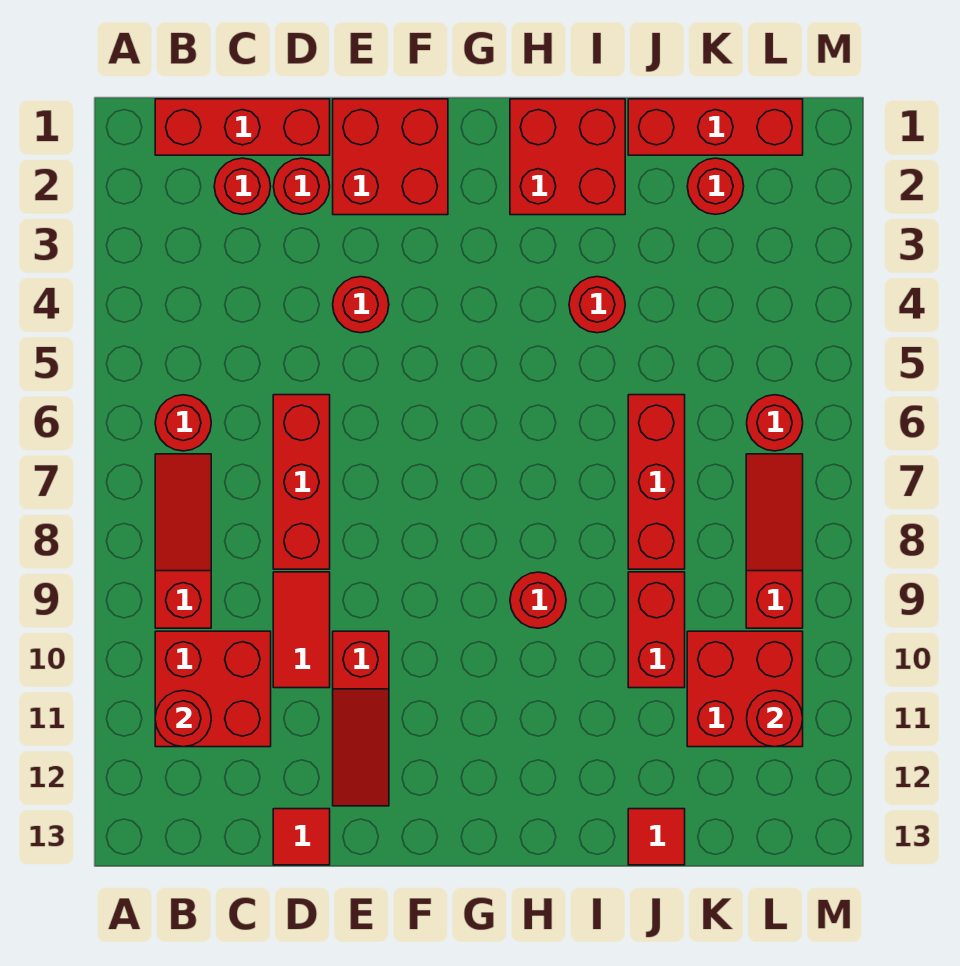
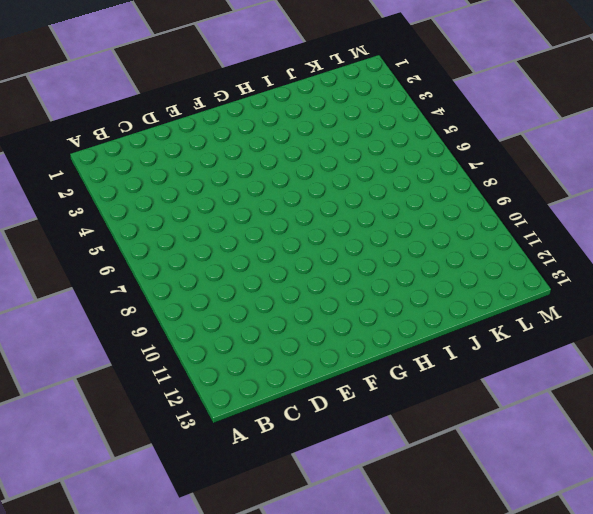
none -> red 1x3 brick [155,99,330,155]
none -> red 1x1 round brick [155,395,211,451]
none -> red 1x3 slope [155,454,211,628]

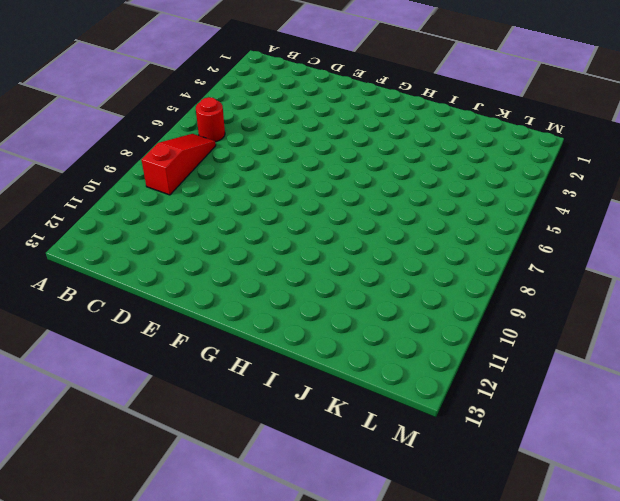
none -> red 1x3 brick [155,99,330,155]
none -> red 2x2 brick [155,631,271,747]
none -> red 1x1 round brick [214,158,271,214]

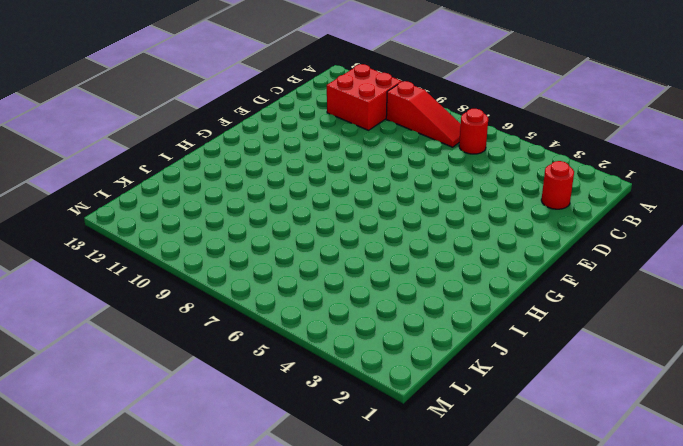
none -> red 1x3 brick [155,99,330,155]
none -> red 1x1 round brick [273,158,330,214]
none -> red 1x3 brick [273,395,330,569]

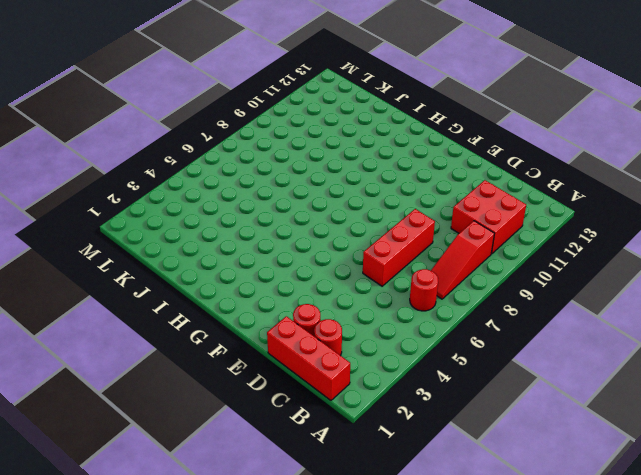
none -> red 1x2 tile [273,572,330,688]
none -> red 1x1 tile [273,809,330,865]
none -> red 2x2 brick [333,99,448,215]

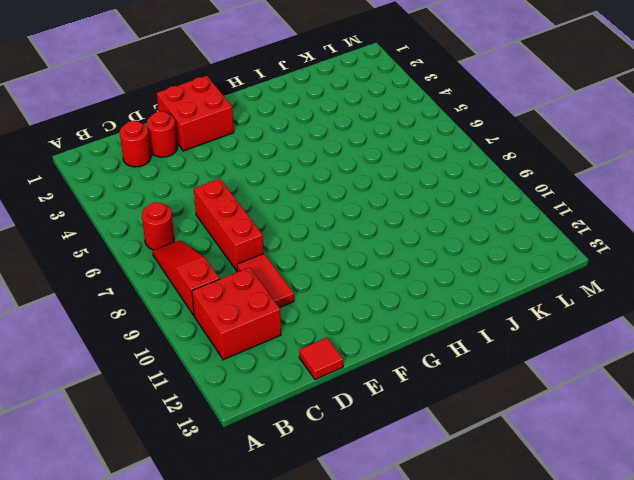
none -> red 1x3 brick [155,99,330,155]
none -> red 1x1 round brick [333,277,389,333]
none -> red 1x3 slope [333,631,389,806]

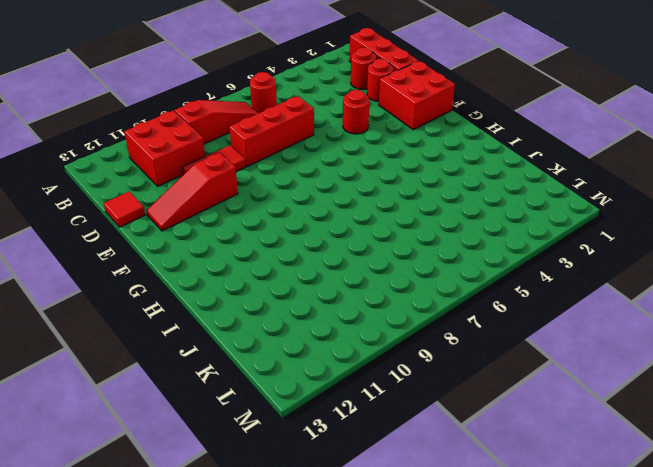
none -> red 2x2 brick [510,99,625,215]
none -> red 1x1 round brick [510,572,566,628]
none -> red 1x1 round brick [569,277,625,333]

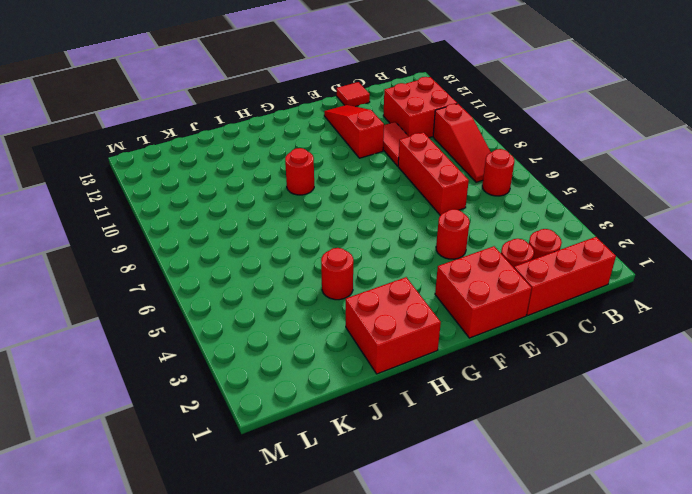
none -> red 1x3 brick [628,99,803,155]
none -> red 1x3 brick [628,395,685,569]
none -> red 1x2 brick [628,572,685,688]

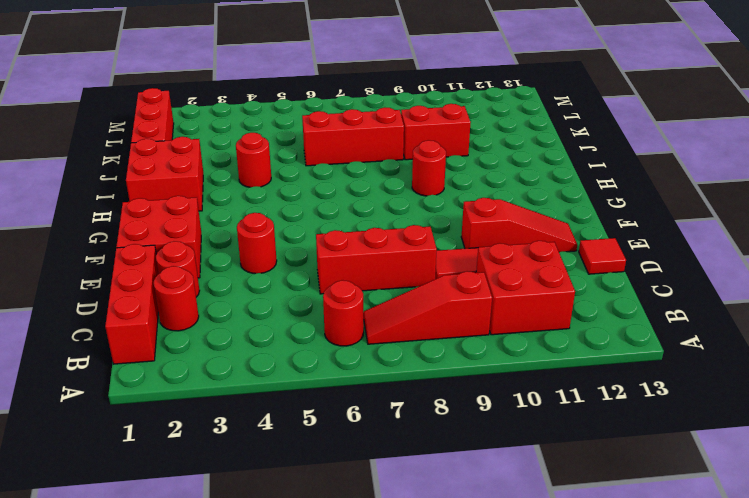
none -> red 1x1 tile [628,809,685,865]
none -> red 1x1 round brick [687,158,744,214]
none -> red 2x2 brick [687,631,803,747]

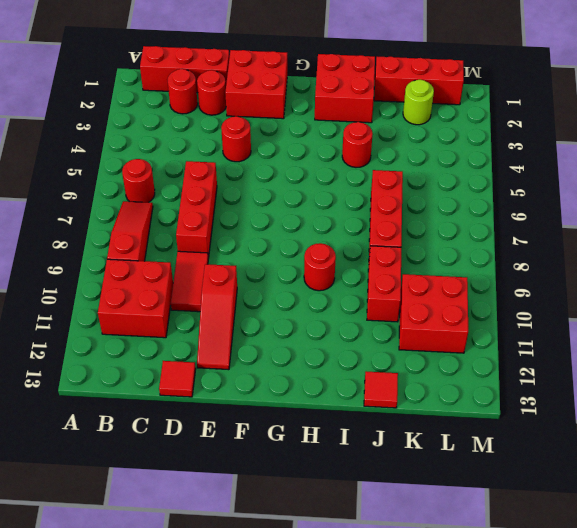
lime 1x1 round brick [403,80,434,125] -> red 1x1 round brick [687,158,744,214]
none -> red 1x1 round brick [747,395,803,451]
none -> red 1x3 slope [746,454,803,628]
none -> red 1x1 round brick [155,690,211,747]

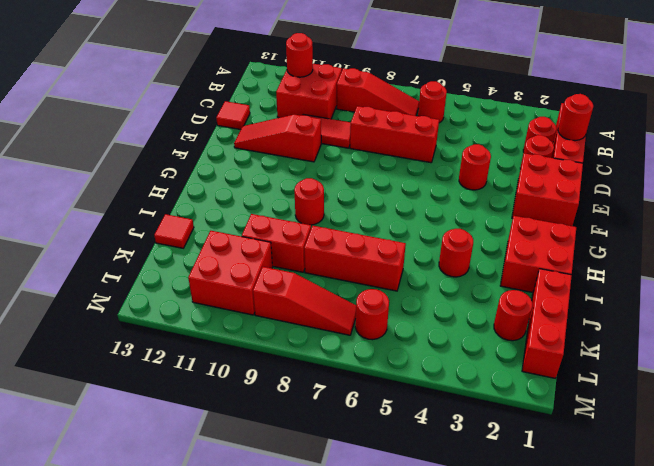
red 1x1 round brick [558,94,593,141] -> red 1x1 round brick moved to [747,690,803,747]

